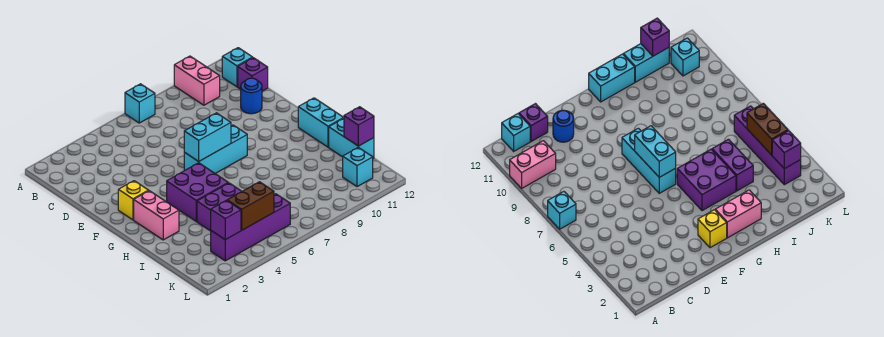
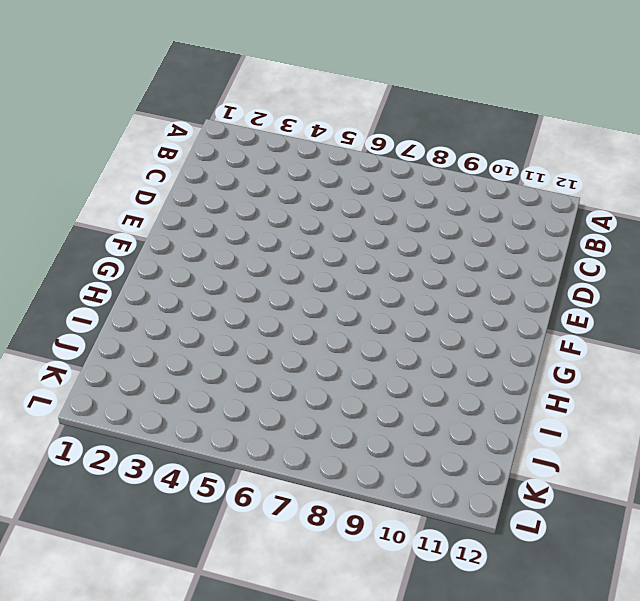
none -> cyan 1x1 brick [125,84,155,123]
none -> pink 1x2 brick [174,56,220,105]
none -> cyan 1x1 brick [222,48,253,87]

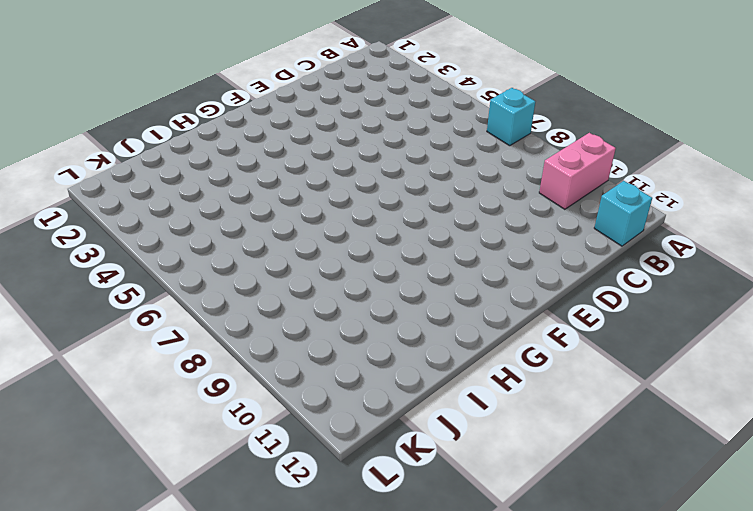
none -> purple 1x1 brick [238,58,268,91]
none -> blue 1x1 round brick [241,78,262,114]
none -> yellow 1x1 brick [118,181,149,220]

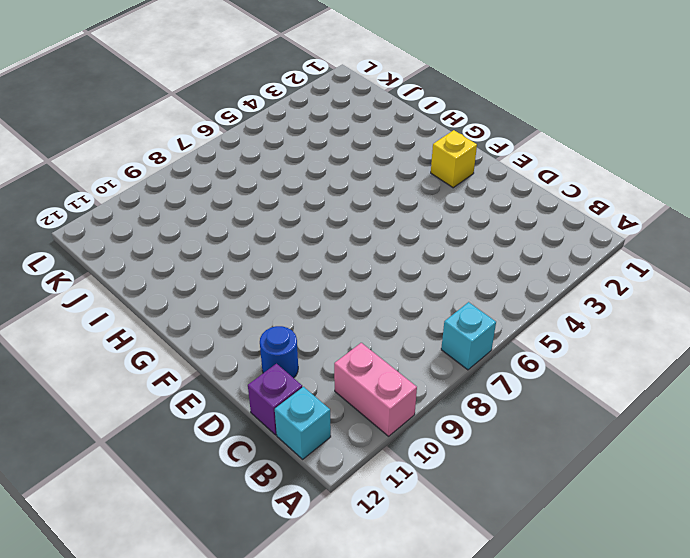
none -> cyan 1x3 brick [184,125,247,173]
none -> pink 1x2 brick [134,191,179,240]
none -> purple 2x2 brick [167,163,228,221]

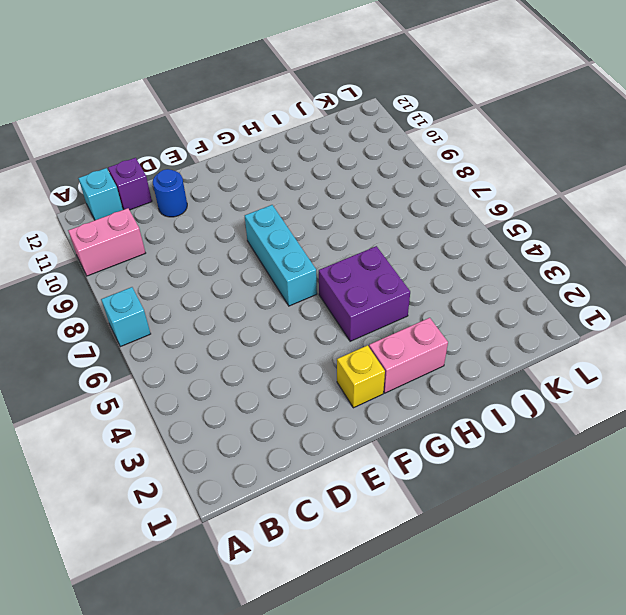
none -> cyan 1x2 brick [298,98,343,147]
none -> purple 1x2 brick [197,183,242,231]
none -> cyan 1x2 brick [329,118,374,159]

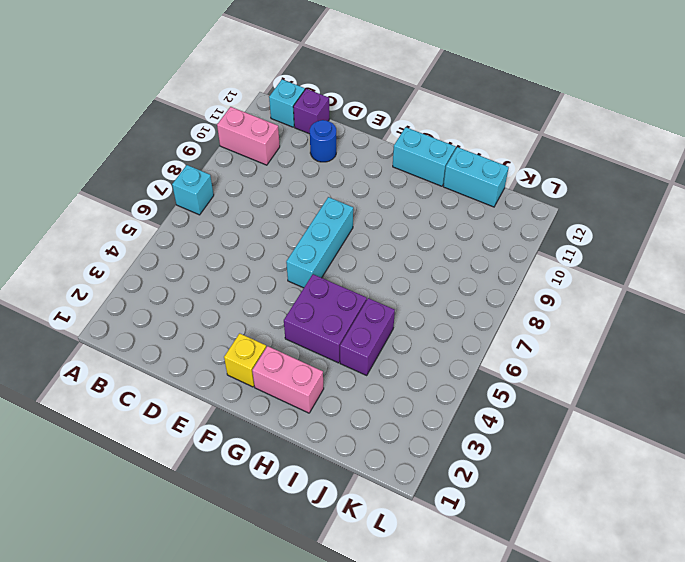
none -> purple 1x4 brick [211,194,290,261]
none -> cyan 1x1 brick [343,147,373,187]
none -> cyan 1x2 brick [184,113,231,161]

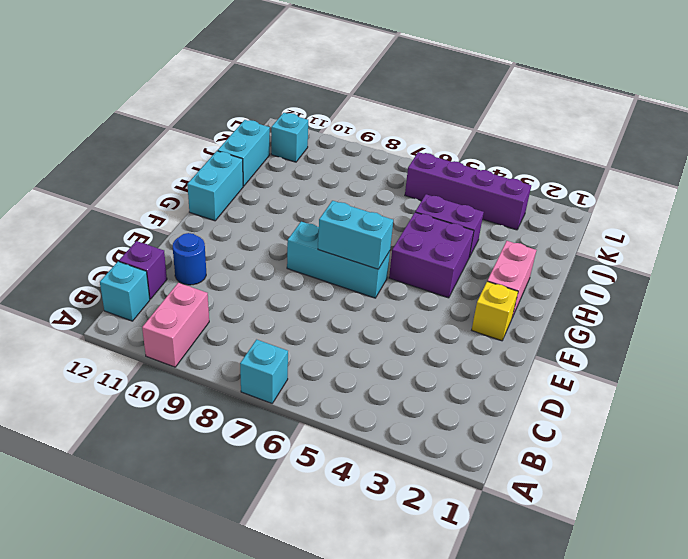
none -> purple 1x1 brick [344,107,374,146]
none -> purple 1x1 brick [211,200,241,240]
none -> brown 1x2 brick [227,182,274,230]

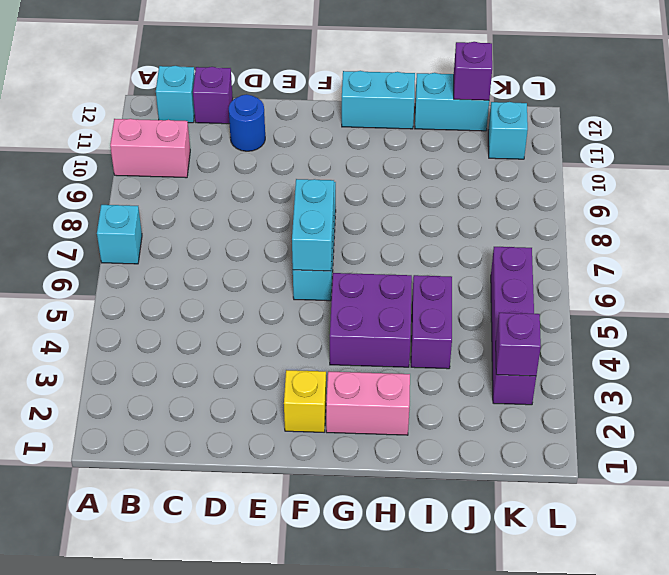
none -> brown 1x2 brick [227,182,274,230]

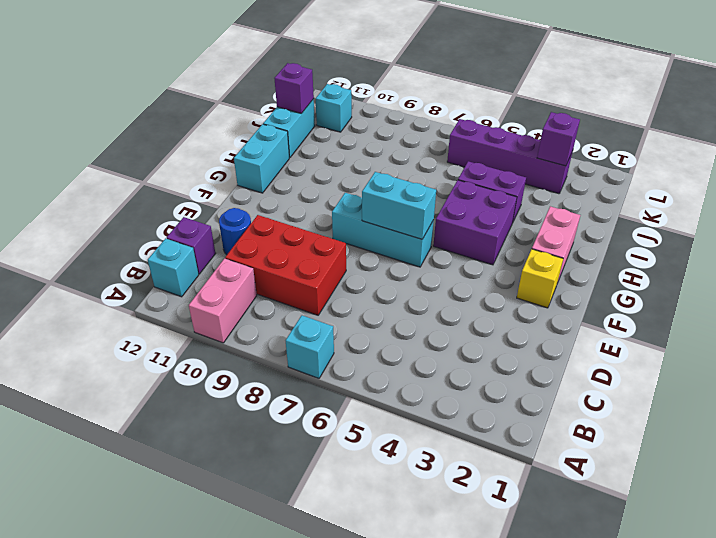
red 2x3 brick [225,215,346,315] -> none
none -> brown 1x2 brick [227,182,274,230]

